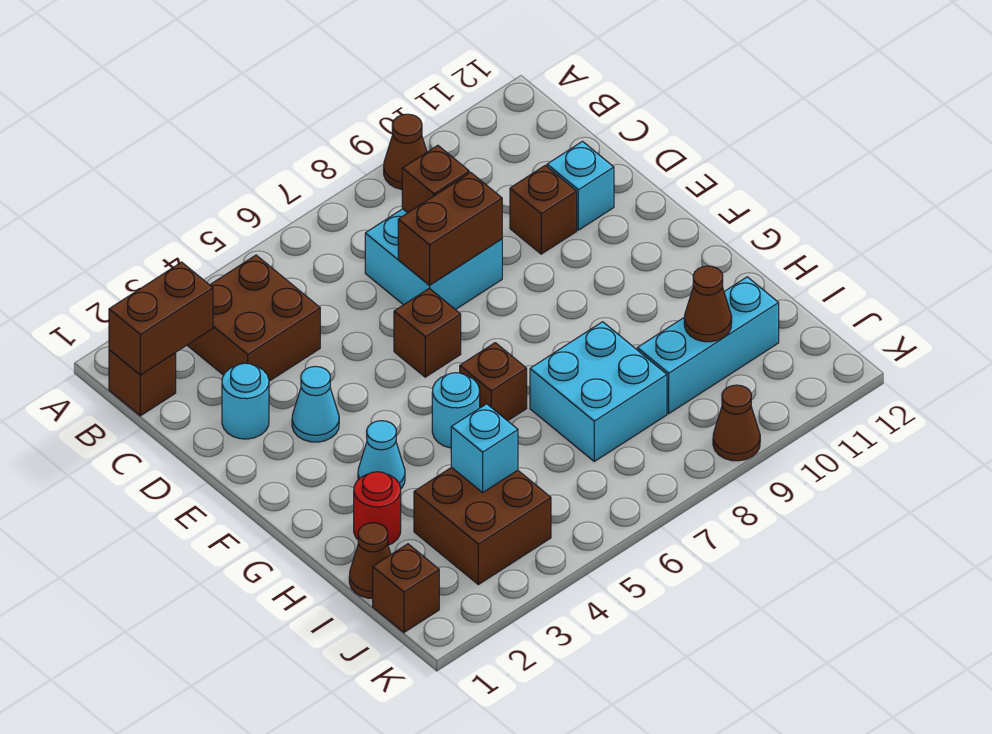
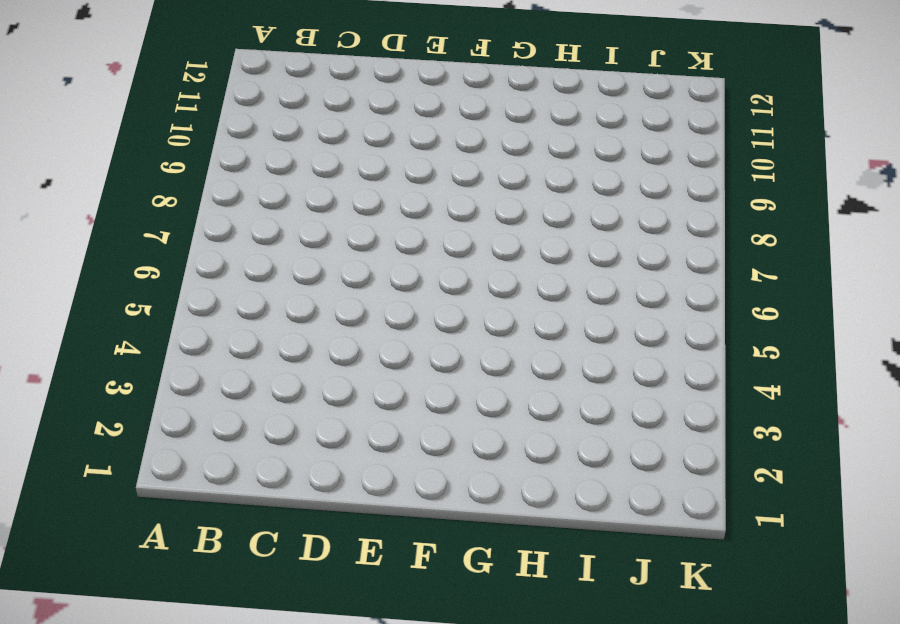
none -> brown 1x1 cone [384,114,427,189]
none -> brown 1x1 brick [109,350,176,416]
none -> brown 2x2 brick [187,255,320,381]

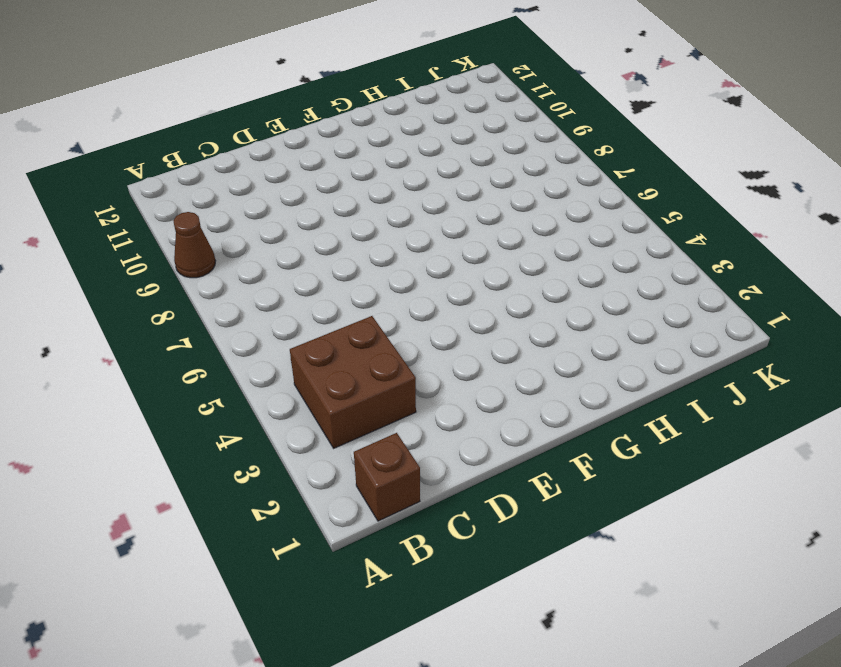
none -> cyan 2x2 brick [365,209,502,310]
none -> cyan 1x1 round brick [222,363,269,439]
none -> brown 1x1 brick [510,165,577,254]

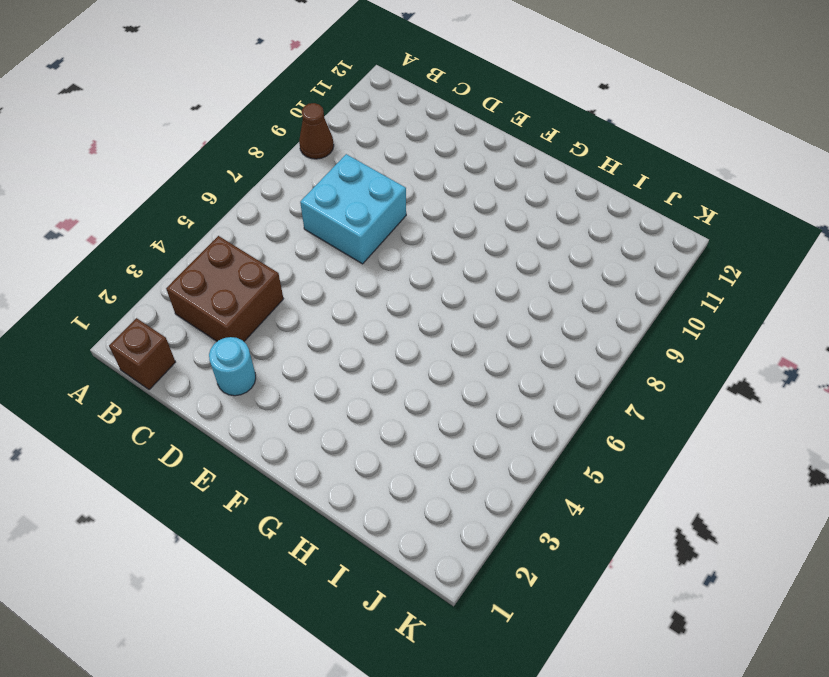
none -> brown 1x1 brick [510,165,577,254]
none -> cyan 1x1 brick [547,141,614,230]
none -> cyan 1x1 cone [292,366,339,442]

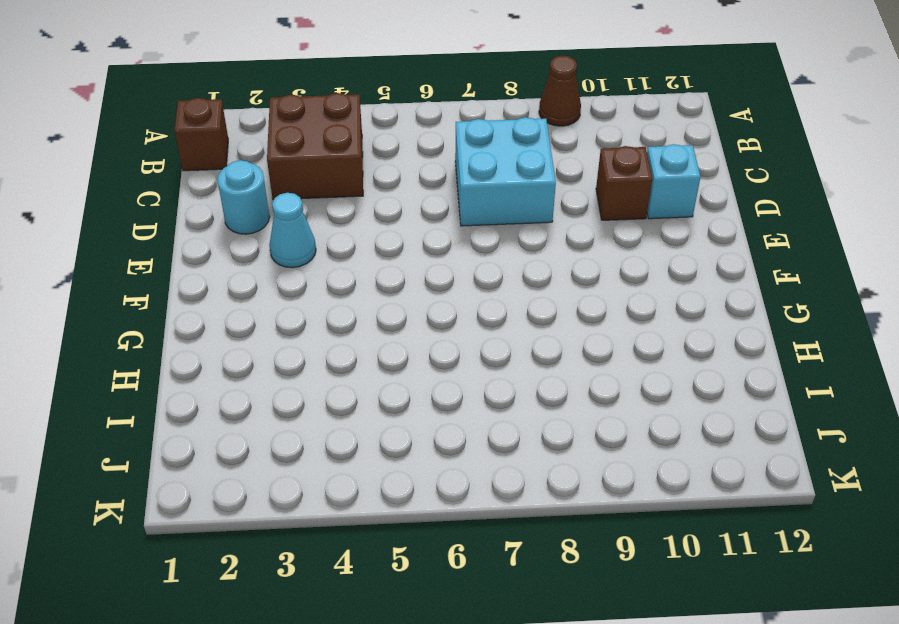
none -> brown 1x1 brick [394,288,461,377]
none -> cyan 1x1 cone [358,421,405,488]
none -> cyan 1x1 round brick [432,373,480,448]

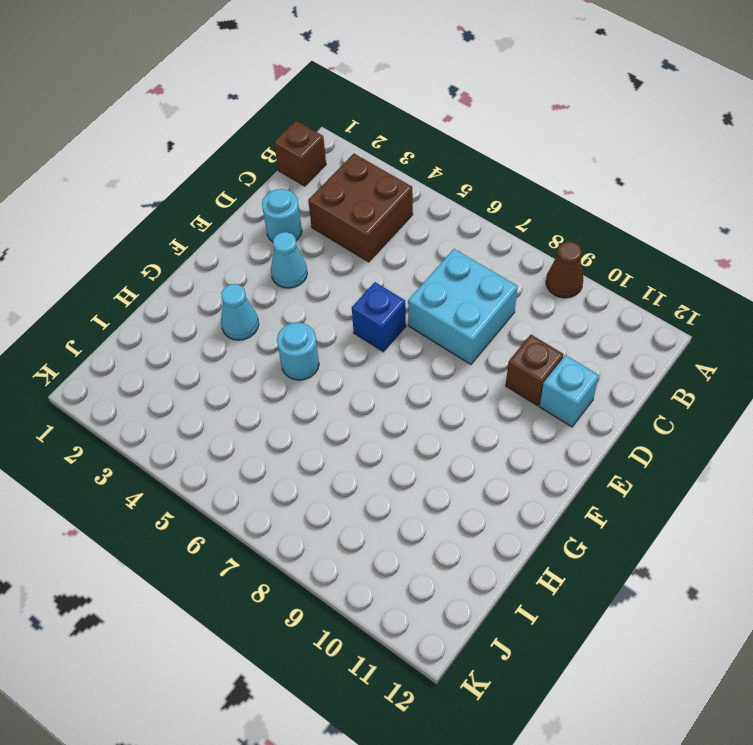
blue 1x1 brick [352,282,406,352] -> brown 1x1 brick [394,288,461,377]
none -> brown 1x1 brick [460,343,527,421]
none -> red 1x1 round brick [354,472,401,545]
none -> cyan 2x2 brick [530,322,667,461]

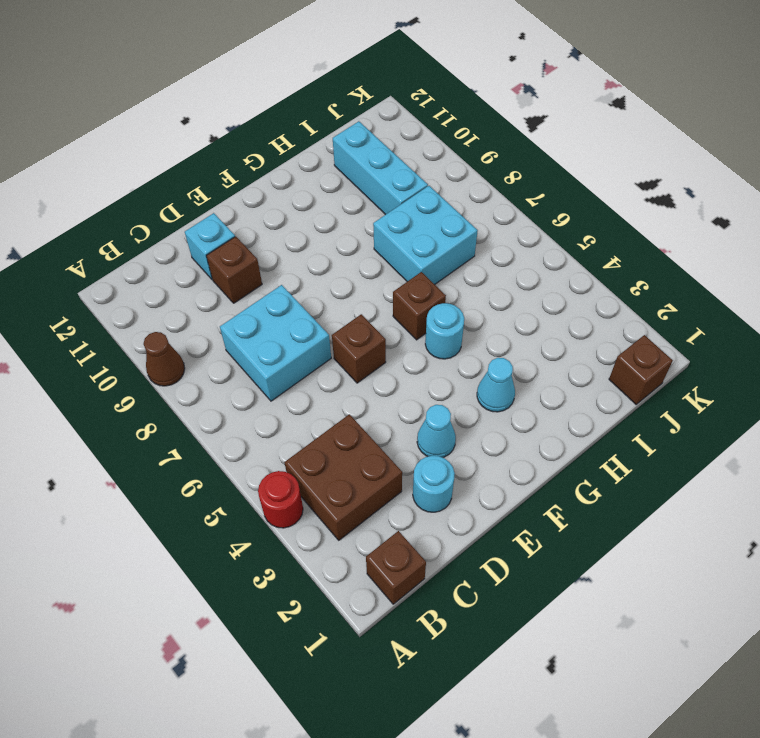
red 1x1 round brick [258,471,303,528] -> red 1x1 round brick moved to [354,472,401,545]
none -> brown 1x1 cone [349,523,391,598]
none -> brown 2x2 brick [414,467,551,585]
none -> brown 1x1 cone [713,385,760,461]

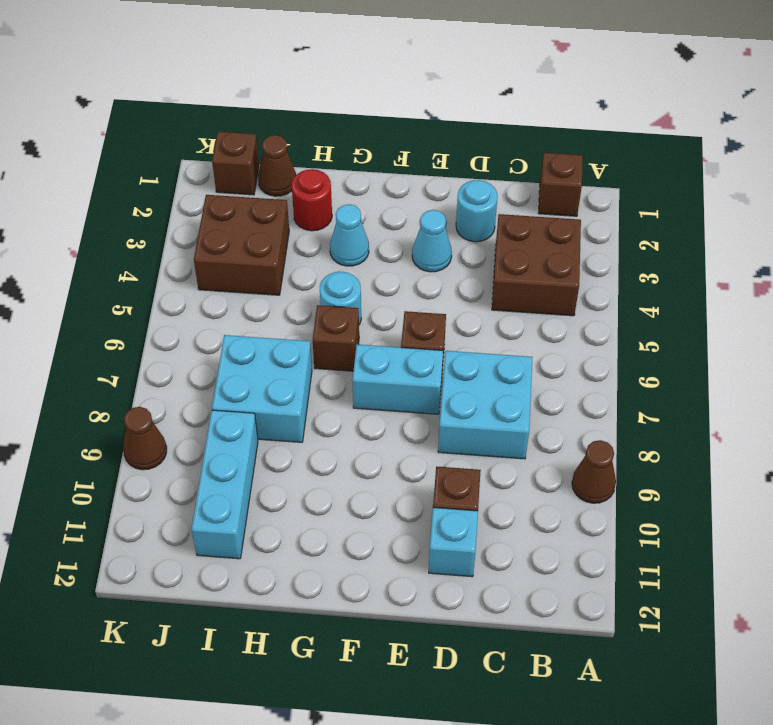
cyan 1x2 brick [352,344,443,414] -> none
none -> brown 1x2 brick [109,262,213,375]
none -> brown 1x1 brick [402,145,469,213]
none -> brown 1x2 brick [398,173,502,285]

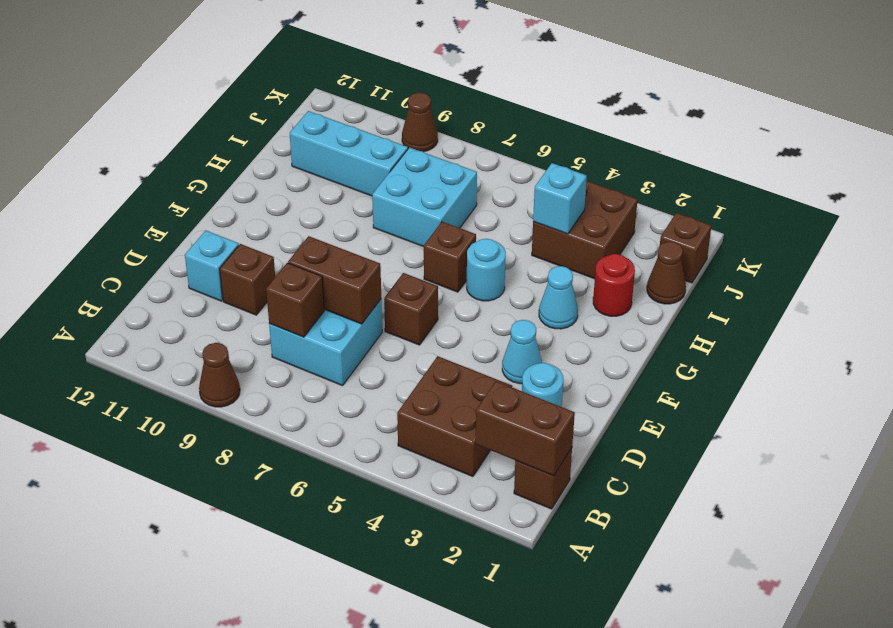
none -> brown 1x1 cone [684,266,732,342]

